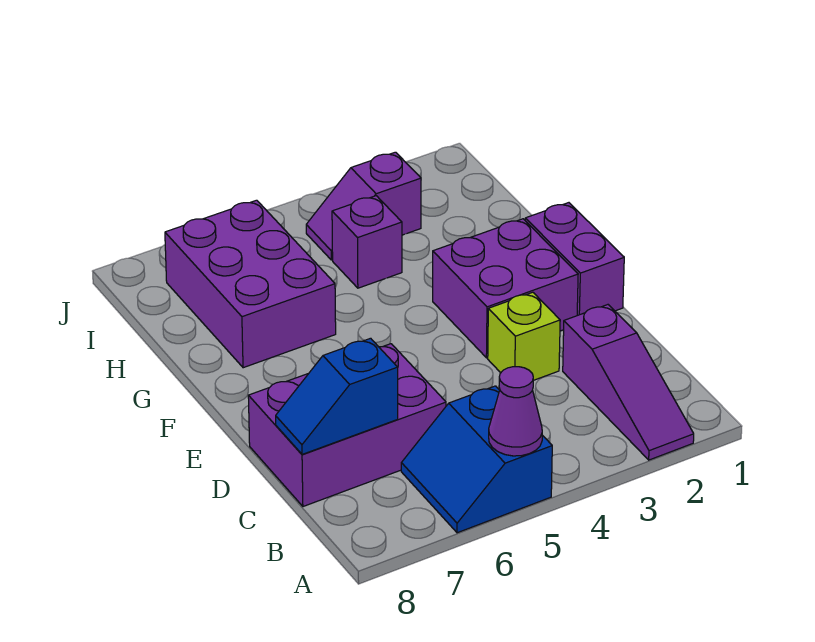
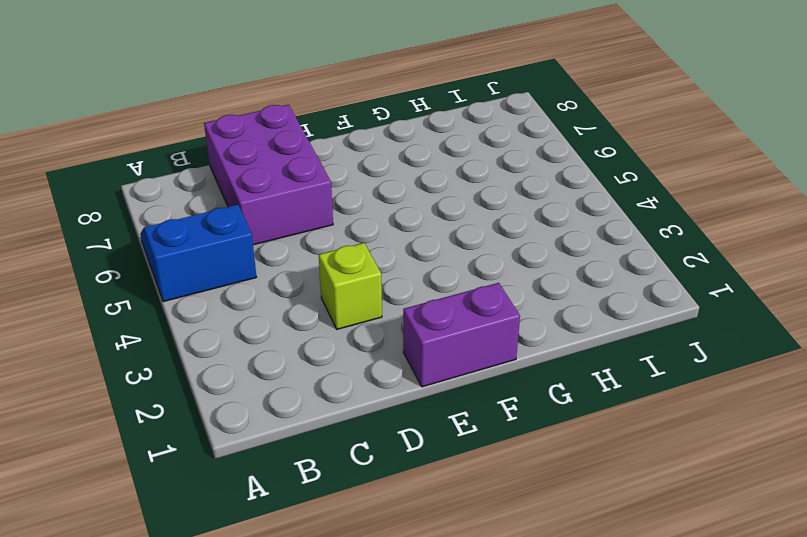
none -> purple 1x3 slope [563,305,694,460]
none -> purple 2x2 brick [433,219,578,358]

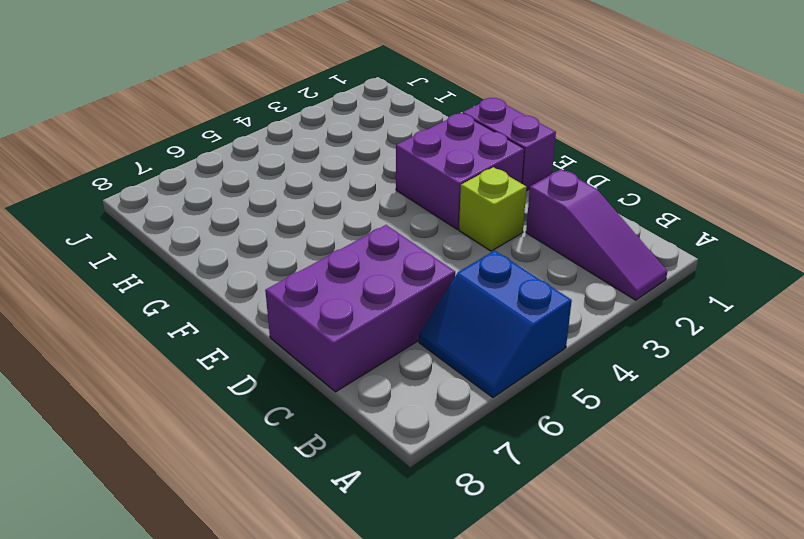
none -> purple 2x3 brick [165,200,336,368]
none -> purple 1x1 brick [332,196,402,288]

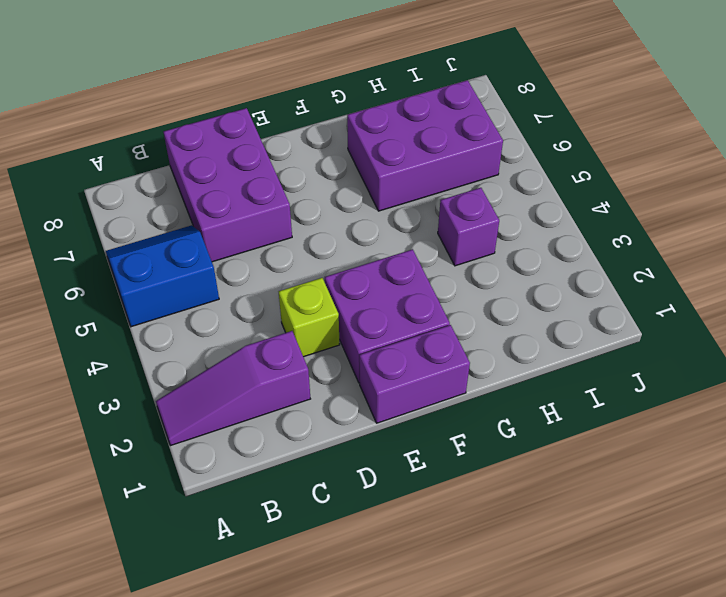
none -> purple 1x2 slope [306,152,421,260]
none -> purple 1x1 cone [489,367,542,456]

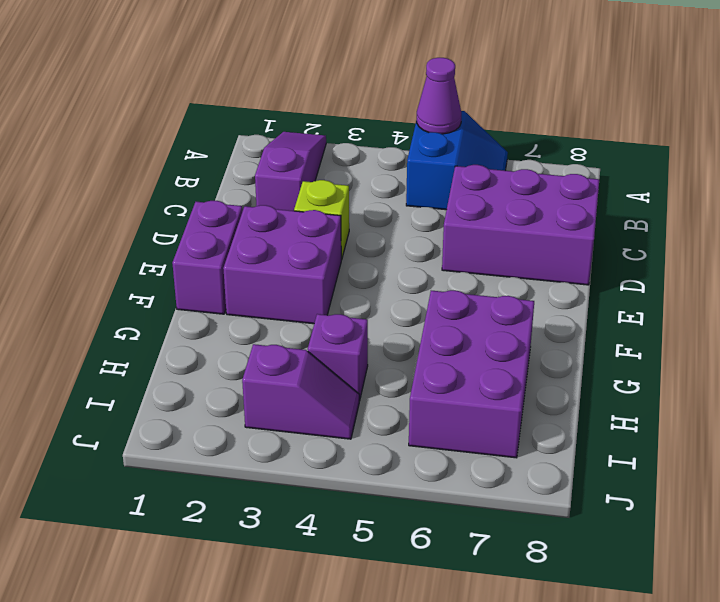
none -> blue 1x2 slope [276,338,398,454]

